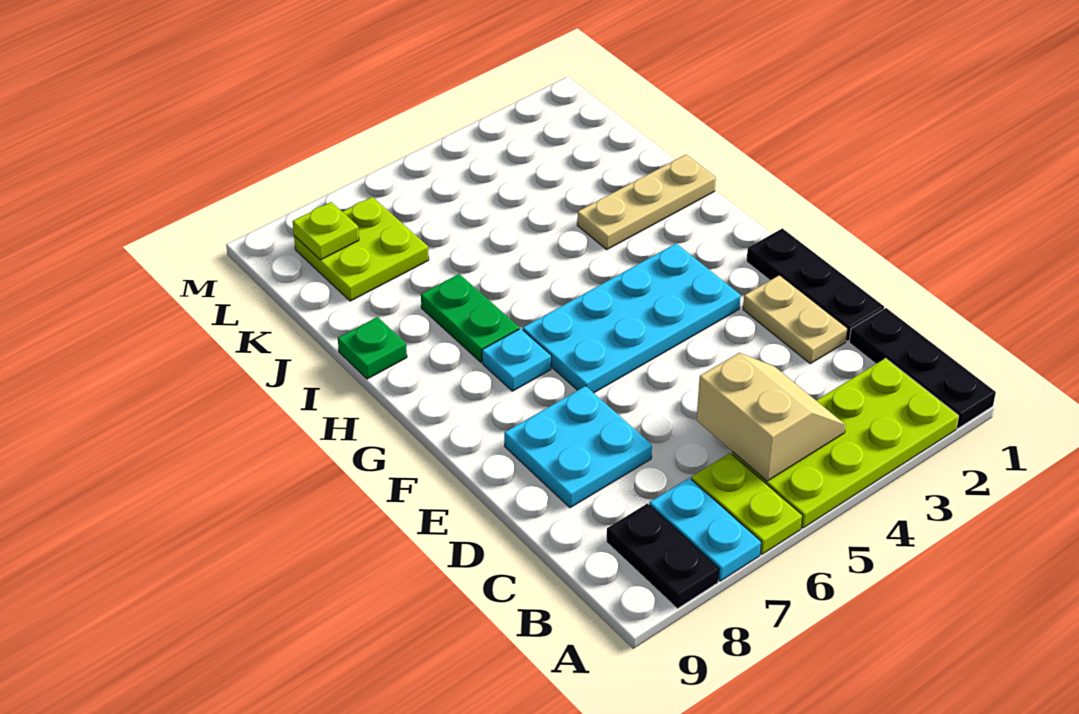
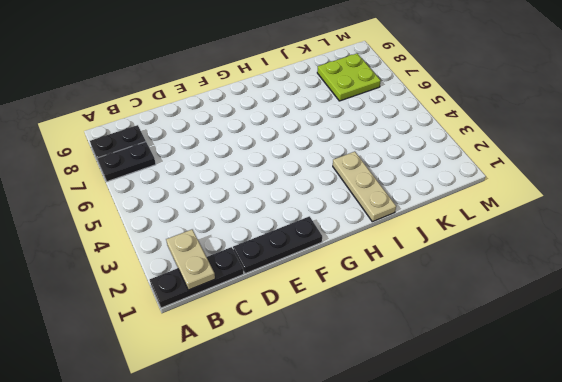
black 1x2 plate [97,142,156,182] -> cyan 1x2 plate [649,478,761,581]
tan 1x2 plate [166,230,215,290] -> tan 1x2 plate turned to [743,275,847,363]
none -> lime 2x4 plate [732,358,959,528]
none -> lime 1x2 plate [691,453,802,554]
none -> cyan 2x2 plate [504,386,652,508]

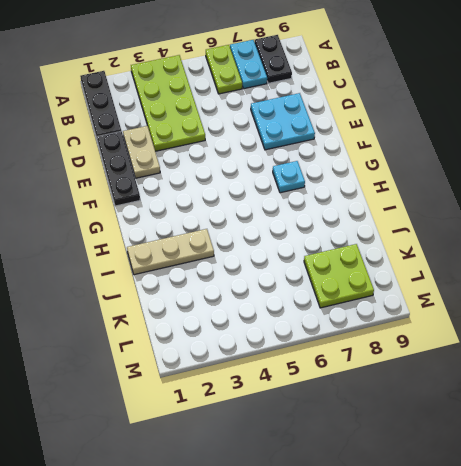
lime 2x4 plate [131,55,205,151] -> lime 2x4 plate turned to [732,358,959,528]
none -> cyan 2x4 plate [523,244,741,393]
none -> green 1x2 plate [421,274,519,362]
none -> green 1x1 plate [338,317,407,379]

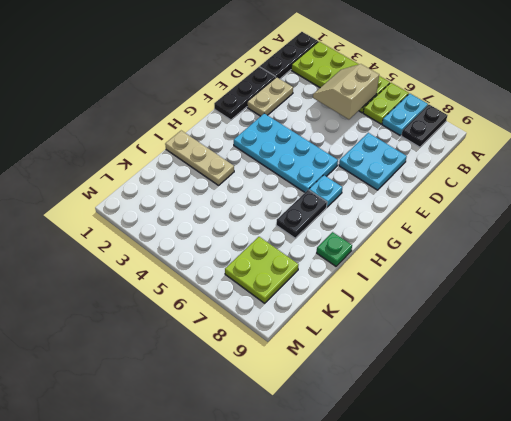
black 1x2 plate [276,190,327,238] -> green 1x2 plate [421,274,519,362]
none -> lime 1x1 plate [292,202,359,260]

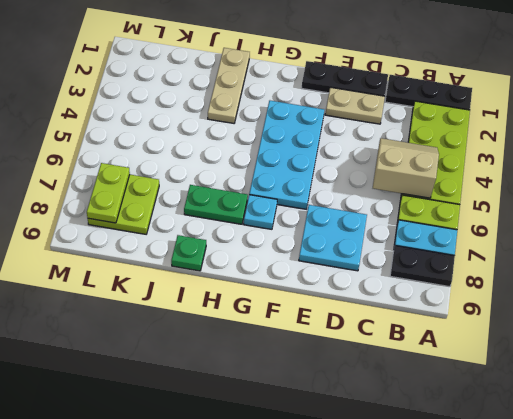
lime 1x2 plate [87,163,130,223] -> lime 1x1 plate [292,202,359,260]

